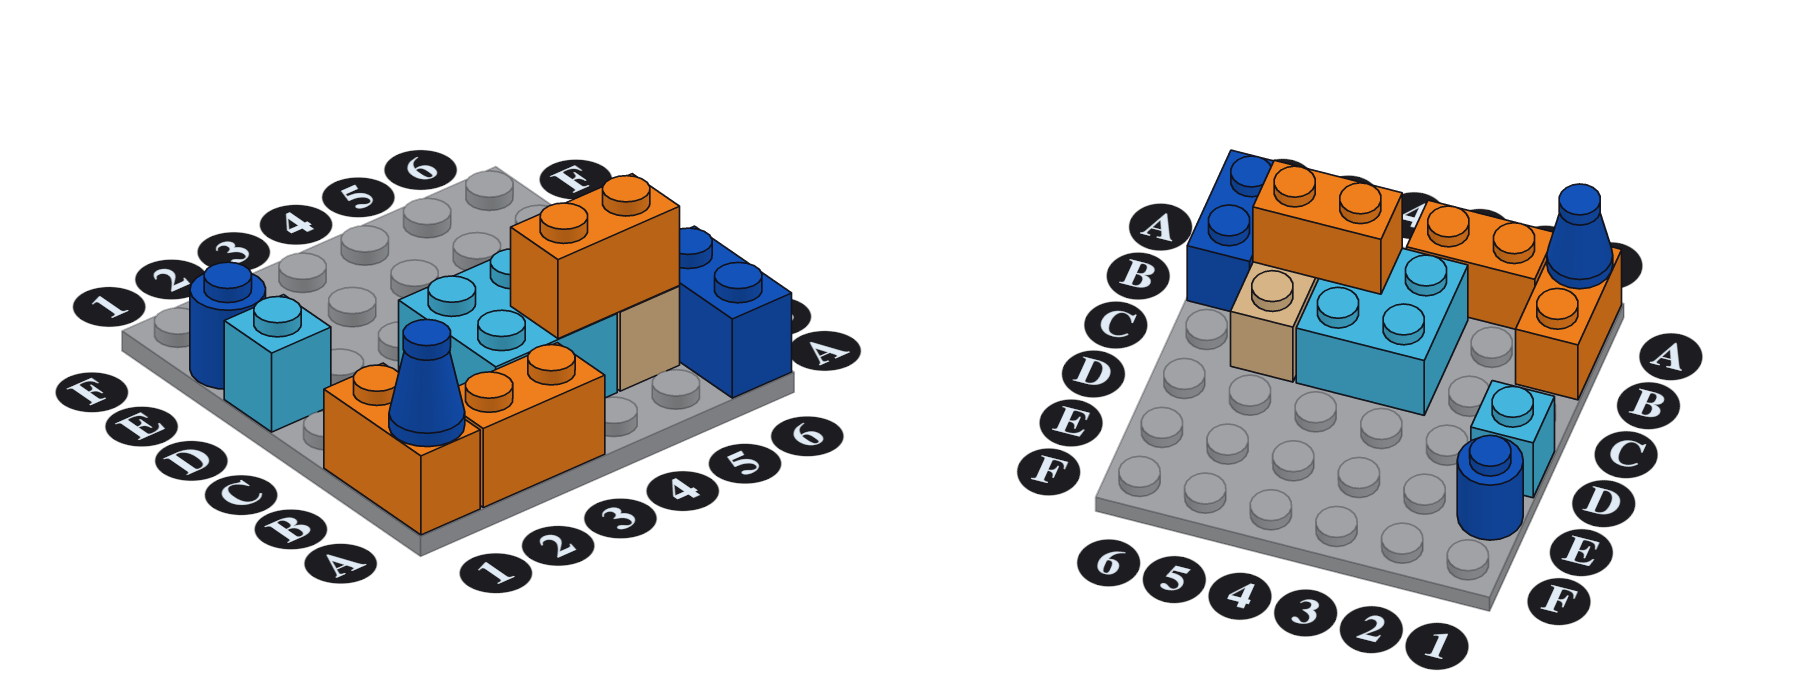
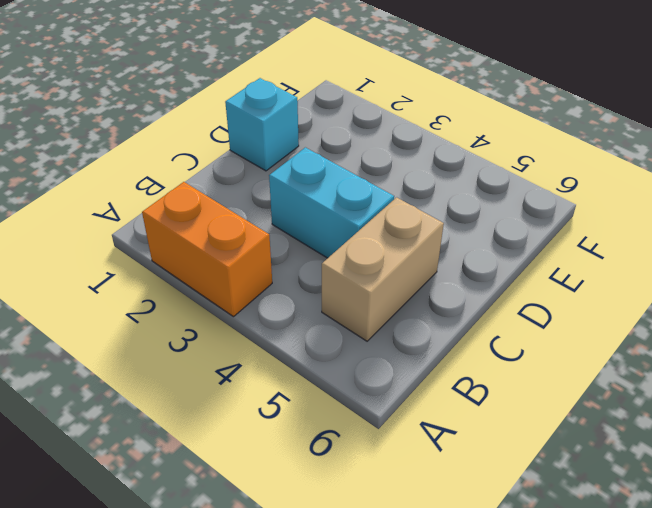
cyan 1x2 brick [269,147,394,258] -> cyan 2x2 brick [399,249,617,398]
none -> orange 1x2 brick [324,363,480,535]
none -> blue 1x2 brick [679,226,792,398]

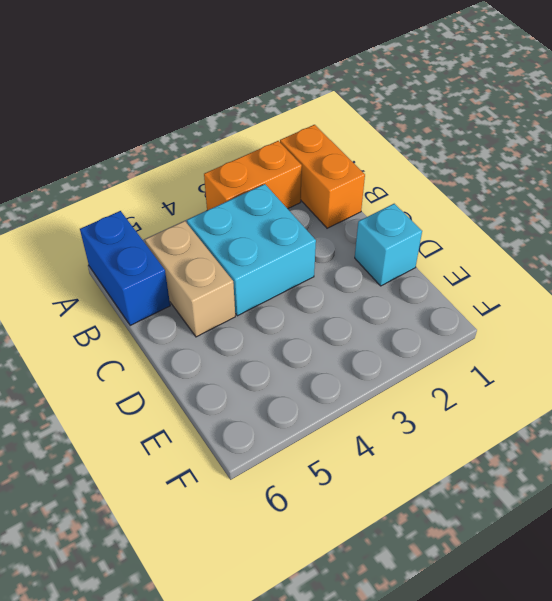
none -> blue 1x1 round brick [190,262,266,389]
none -> blue 1x1 cone [389,320,465,447]

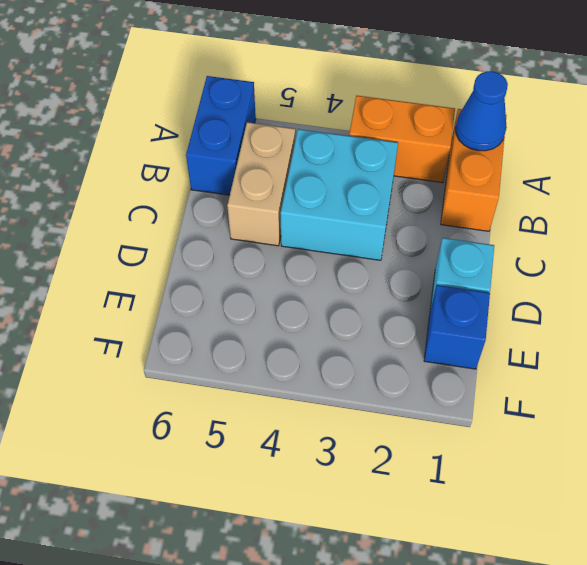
blue 1x1 brick [424,285,490,369] -> blue 1x1 round brick [190,262,266,389]
none -> orange 1x2 brick [511,174,680,339]

